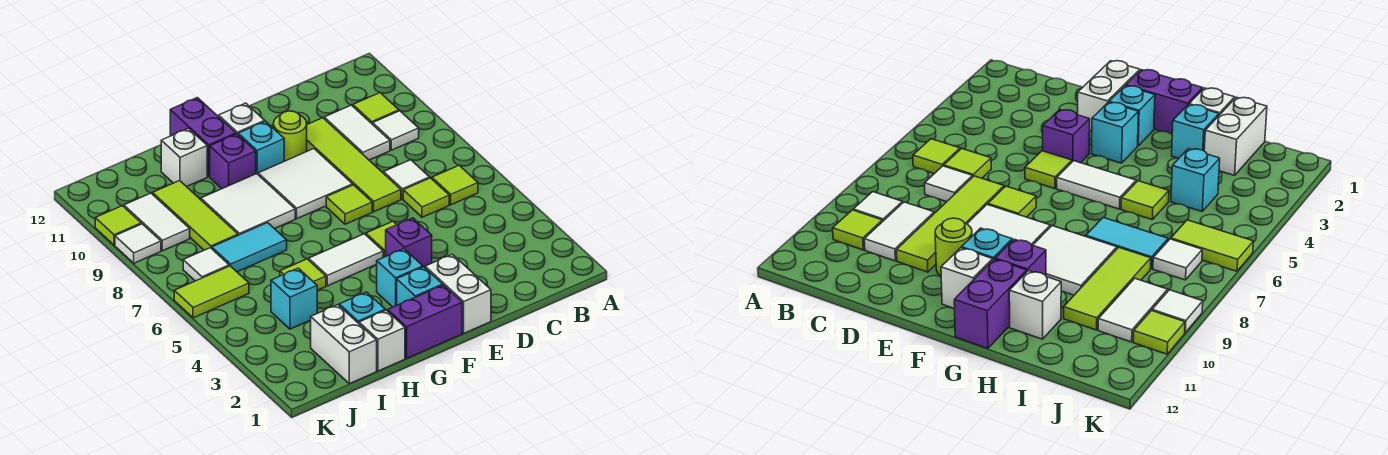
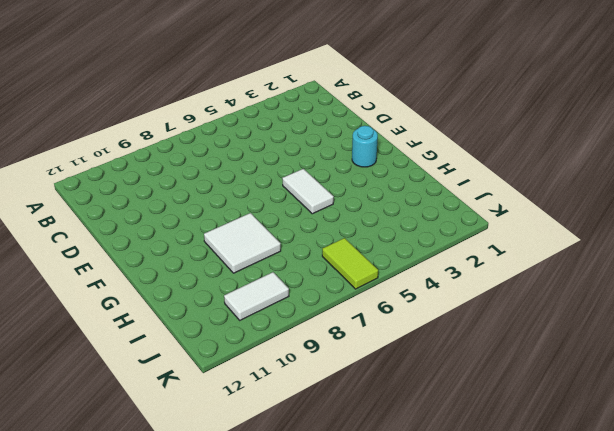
cyan 1x1 round brick [352,126,378,167] -> cyan 1x1 brick [397,267,443,305]
none -> lime 1x1 tile [432,166,478,205]
none -> white 1x1 tile [373,111,419,150]
none -> lime 1x1 tile [353,93,399,124]
none -> lime 1x1 tile [403,178,449,217]

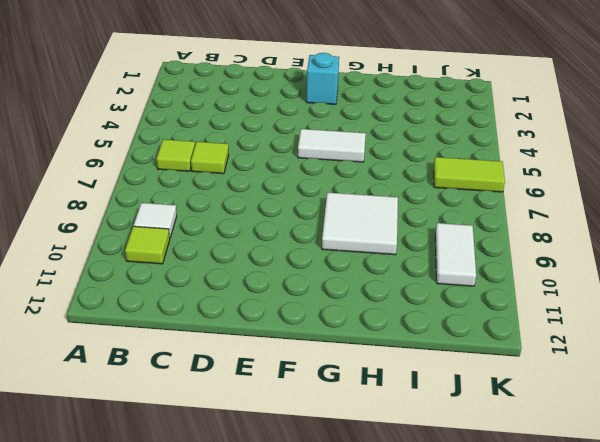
none -> white 1x1 tile [384,160,430,199]
none -> white 1x2 tile [324,105,390,160]
none -> lime 1x4 tile [307,118,401,212]
none -> white 1x2 brick [425,254,491,333]

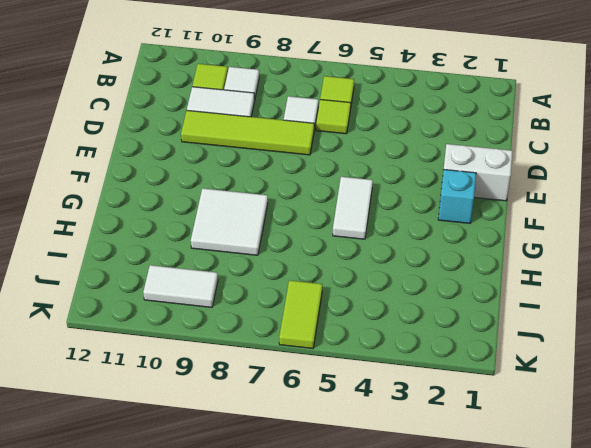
none -> purple 1x1 brick [386,218,432,267]
none -> lime 1x1 tile [366,221,397,257]
none -> lime 1x1 tile [326,185,372,224]
none -> white 2x2 tile [258,149,353,219]

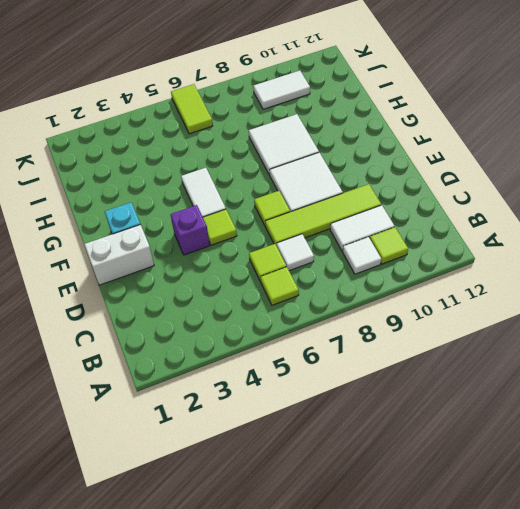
none -> lime 1x1 round brick [273,111,307,161]
none -> purple 1x2 brick [388,285,462,358]
none -> cyan 1x1 brick [377,249,423,307]
none -> cyan 1x1 brick [238,121,284,174]

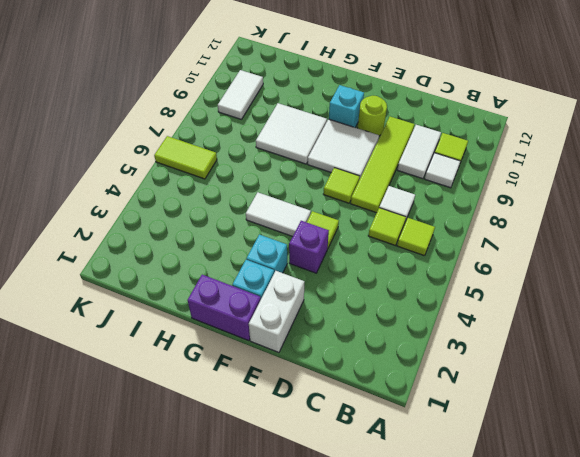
none -> white 1x1 brick [219,103,265,134]
none -> purple 1x1 brick [210,134,256,189]
none -> purple 1x2 brick [170,98,236,177]
none -> white 1x1 brick [359,310,405,371]

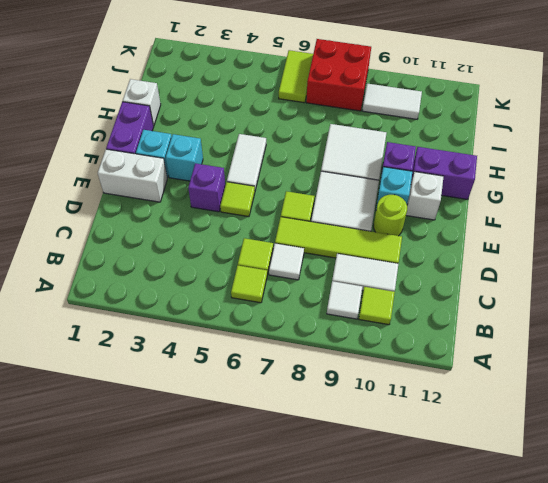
red 2x2 brick [306,39,371,111] -> white 1x1 tile [183,248,229,281]
none -> cyan 1x1 brick [339,292,385,323]
none -> lime 1x1 tile [280,259,326,290]
none -> cyan 1x2 tile [212,223,287,272]
none -> white 1x1 brick [161,128,207,187]

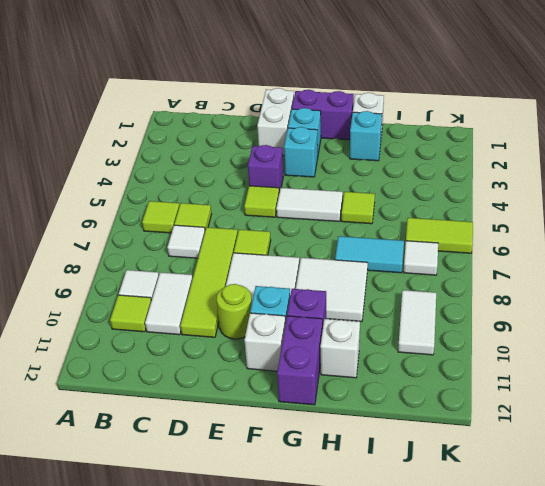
none -> white 1x2 brick [311,305,377,384]
none -> cyan 1x1 brick [271,268,317,329]
none -> lime 1x3 tile [152,181,238,250]
none -> white 1x1 tile [115,224,161,263]

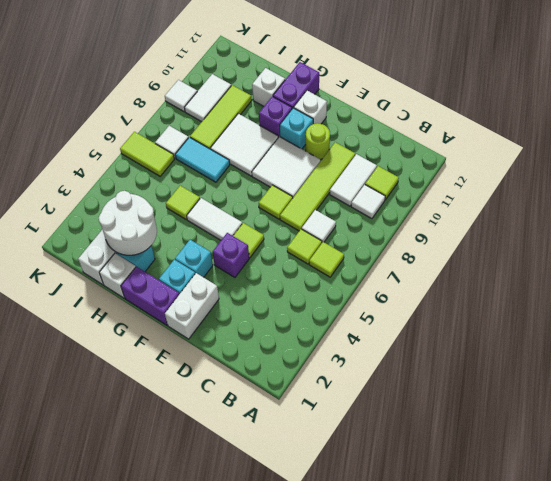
white 2x2 round brick [99,191,157,255] -> none
none -> cyan 1x1 brick [271,268,317,329]
none -> lime 1x1 tile [95,206,141,245]

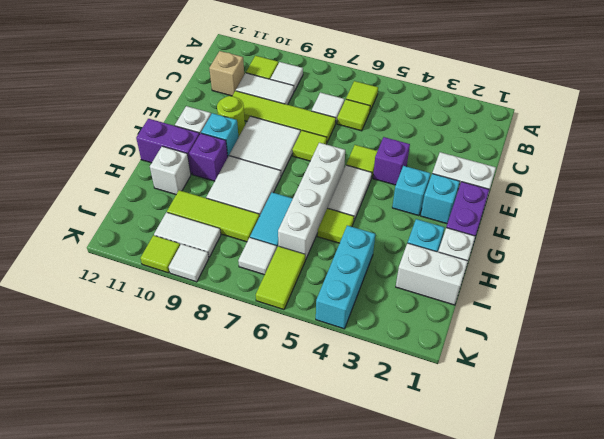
tan 1x1 brick [209,51,244,96] -> none
white 1x4 brick [278,143,345,260] -> none
cyan 1x3 brick [316,226,375,329] -> cyan 1x1 brick [271,268,317,329]

